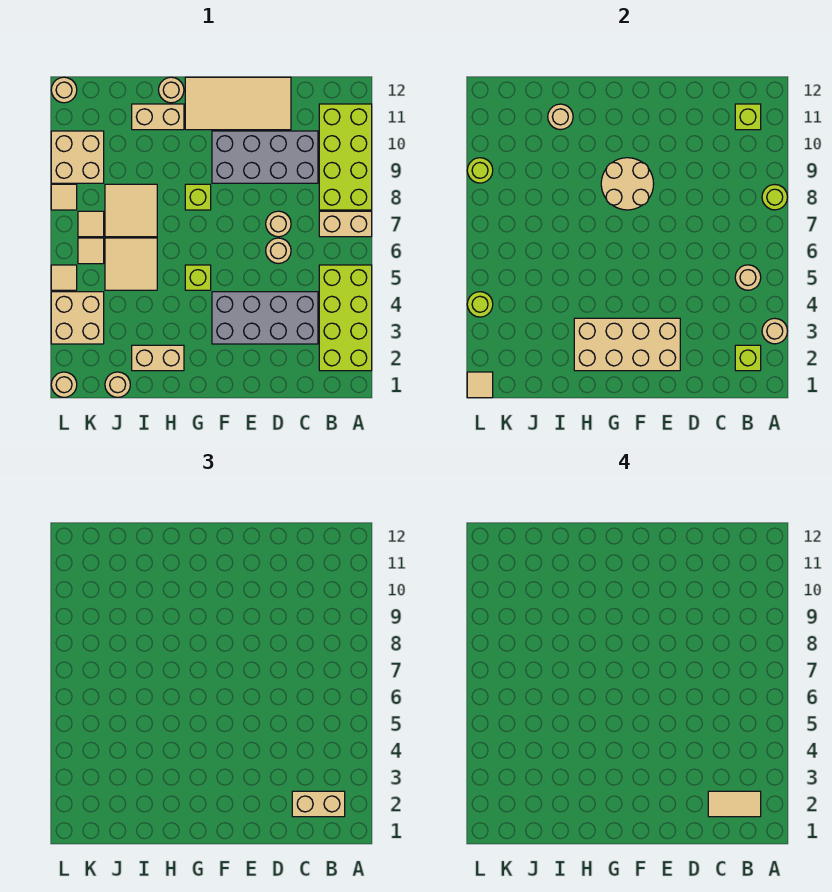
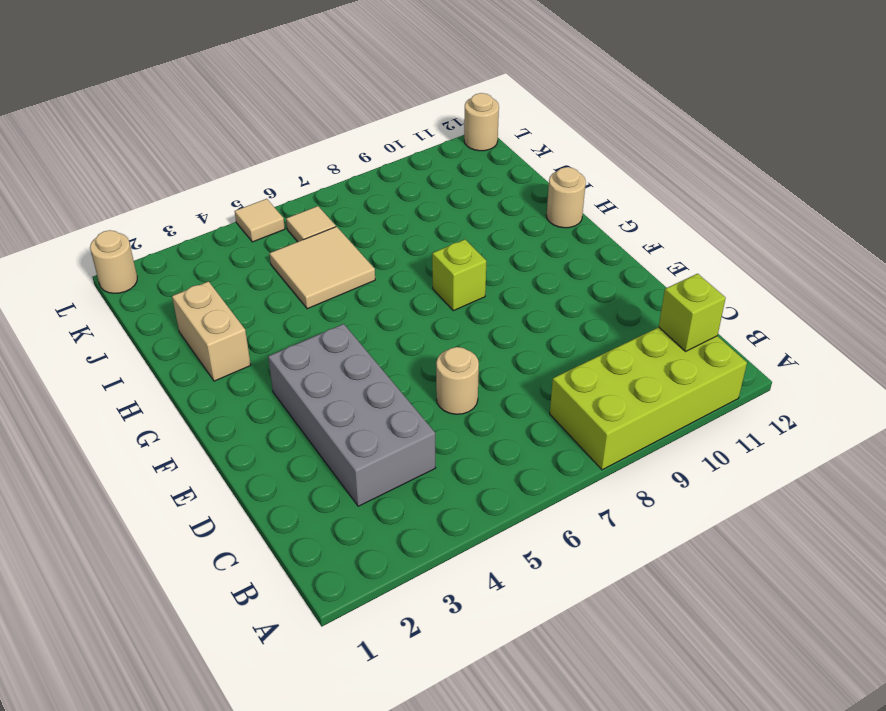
none -> lime 2x4 brick [319,265,372,371]
none -> tan 1x2 brick [319,211,372,237]
none -> grey 2x4 brick [212,131,318,183]
none -> tan 1x1 round brick [266,211,291,237]

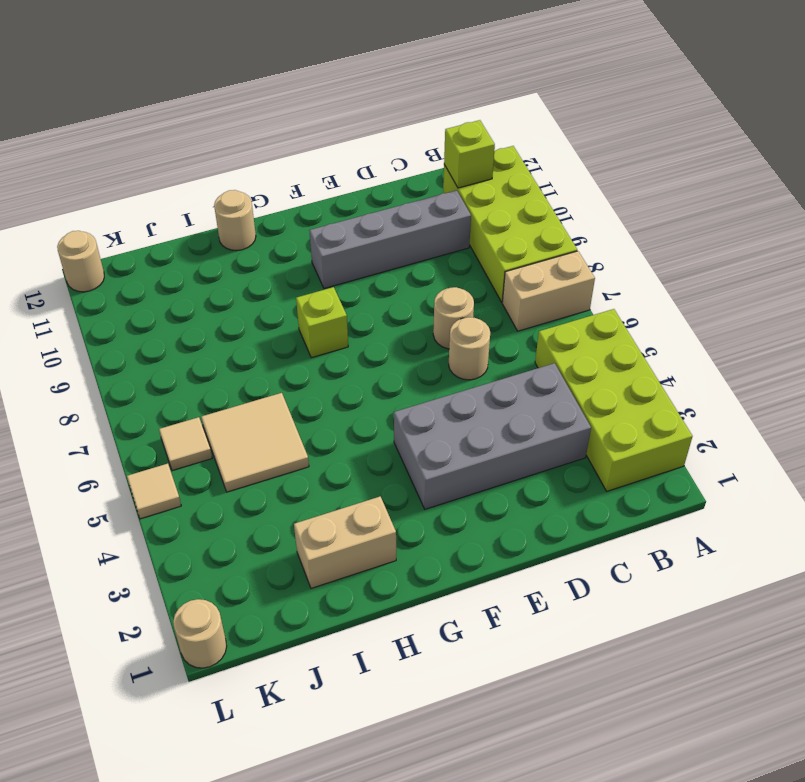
grey 1x4 brick [309,190,471,288] -> grey 2x4 brick [212,131,318,183]
none -> tan 2x4 tile [185,77,291,130]
none -> lime 1x1 brick [185,265,211,290]
none -> tan 1x2 brick [132,104,184,130]
none -> tan 2x2 tile [105,184,157,237]

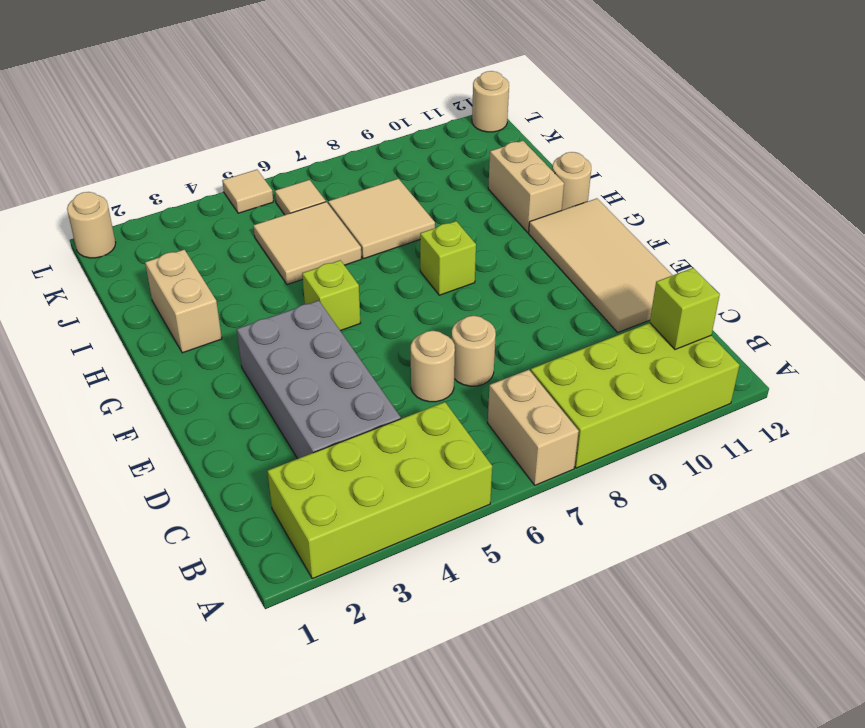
none -> grey 2x4 brick [212,131,318,183]
none -> tan 1x1 round brick [105,372,130,397]
none -> tan 2x2 brick [51,292,104,344]
none -> tan 1x1 tile [78,211,104,237]

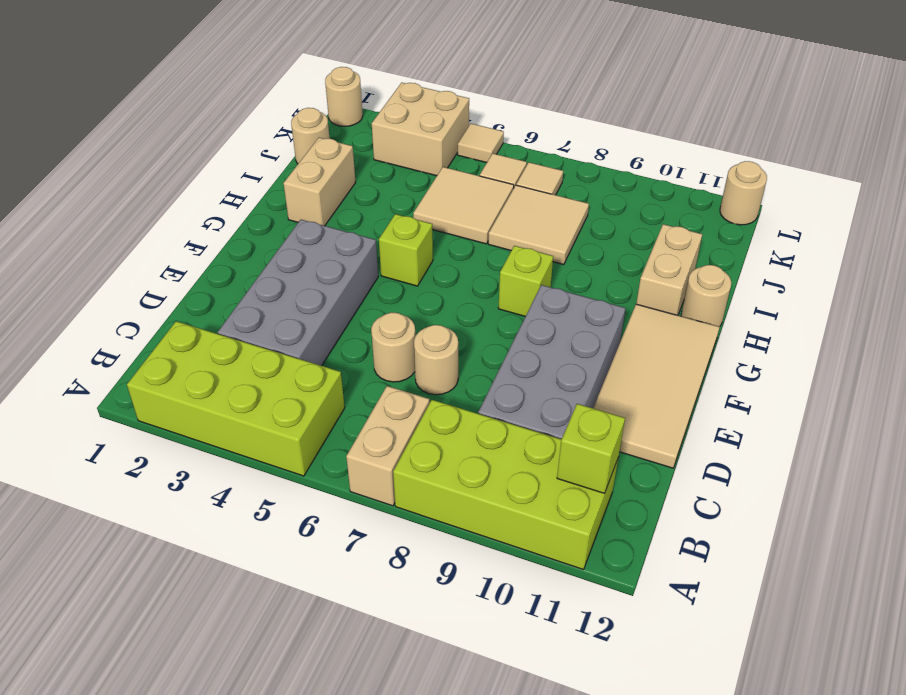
none -> tan 2x2 brick [51,131,104,183]
none -> tan 1x1 tile [51,184,77,210]
none -> tan 1x1 round brick [762,318,787,344]
none -> lime 1x1 round brick [762,185,787,210]

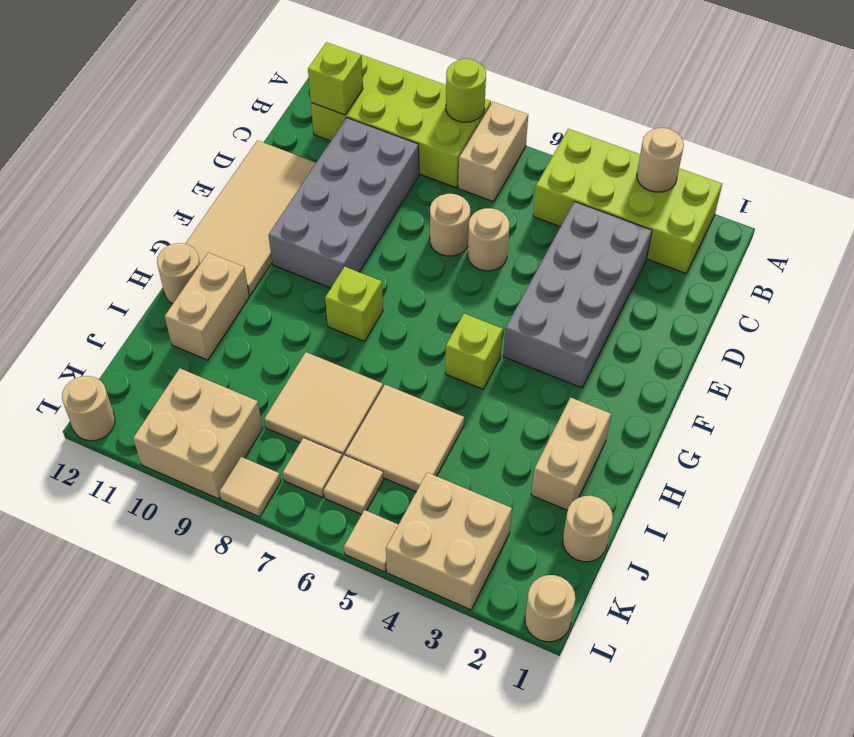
none -> lime 1x1 brick [735,345,761,371]
none -> tan 1x1 round brick [735,265,761,290]
none -> tan 2x4 brick [574,318,680,371]
none -> tan 2x2 round brick [601,158,654,210]

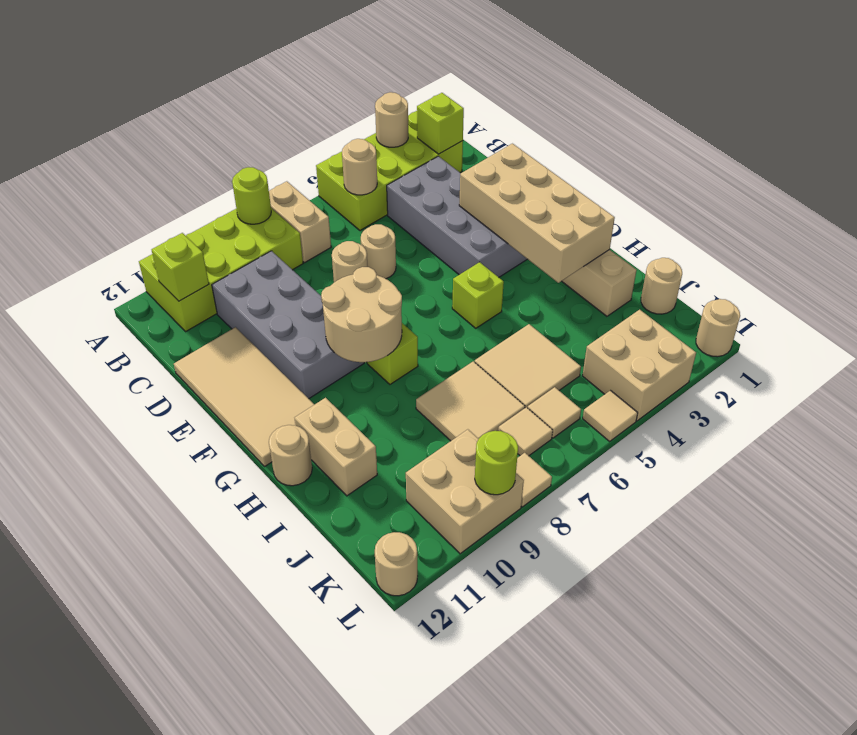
none -> tan 1x1 round brick [548,104,573,130]
none -> tan 1x1 tile [467,372,493,398]
none -> lime 1x1 round brick [467,292,493,317]
none -> tan 1x2 brick [292,791,345,817]

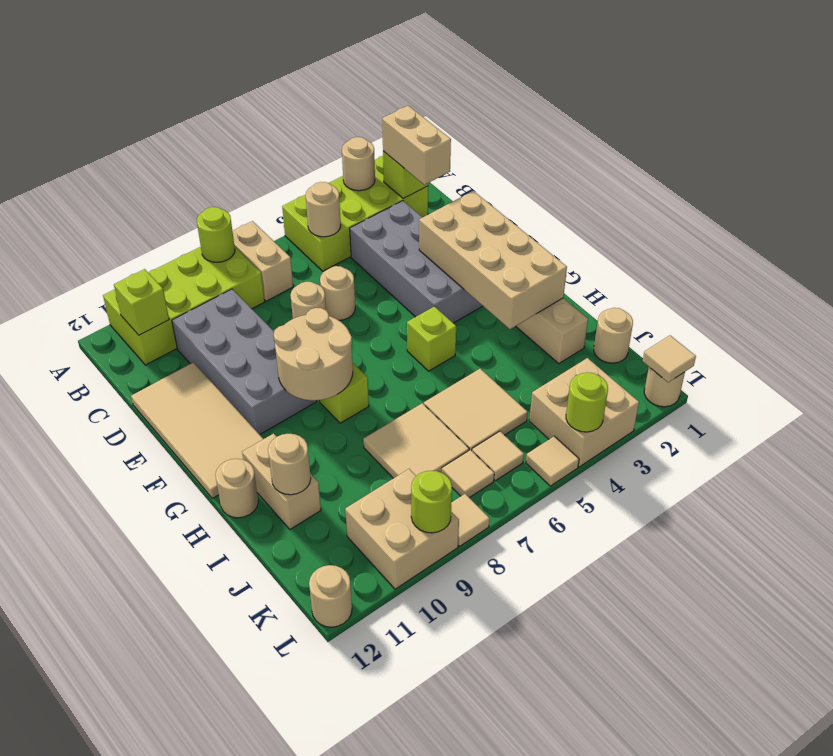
none -> tan 1x2 tile [708,791,761,817]

